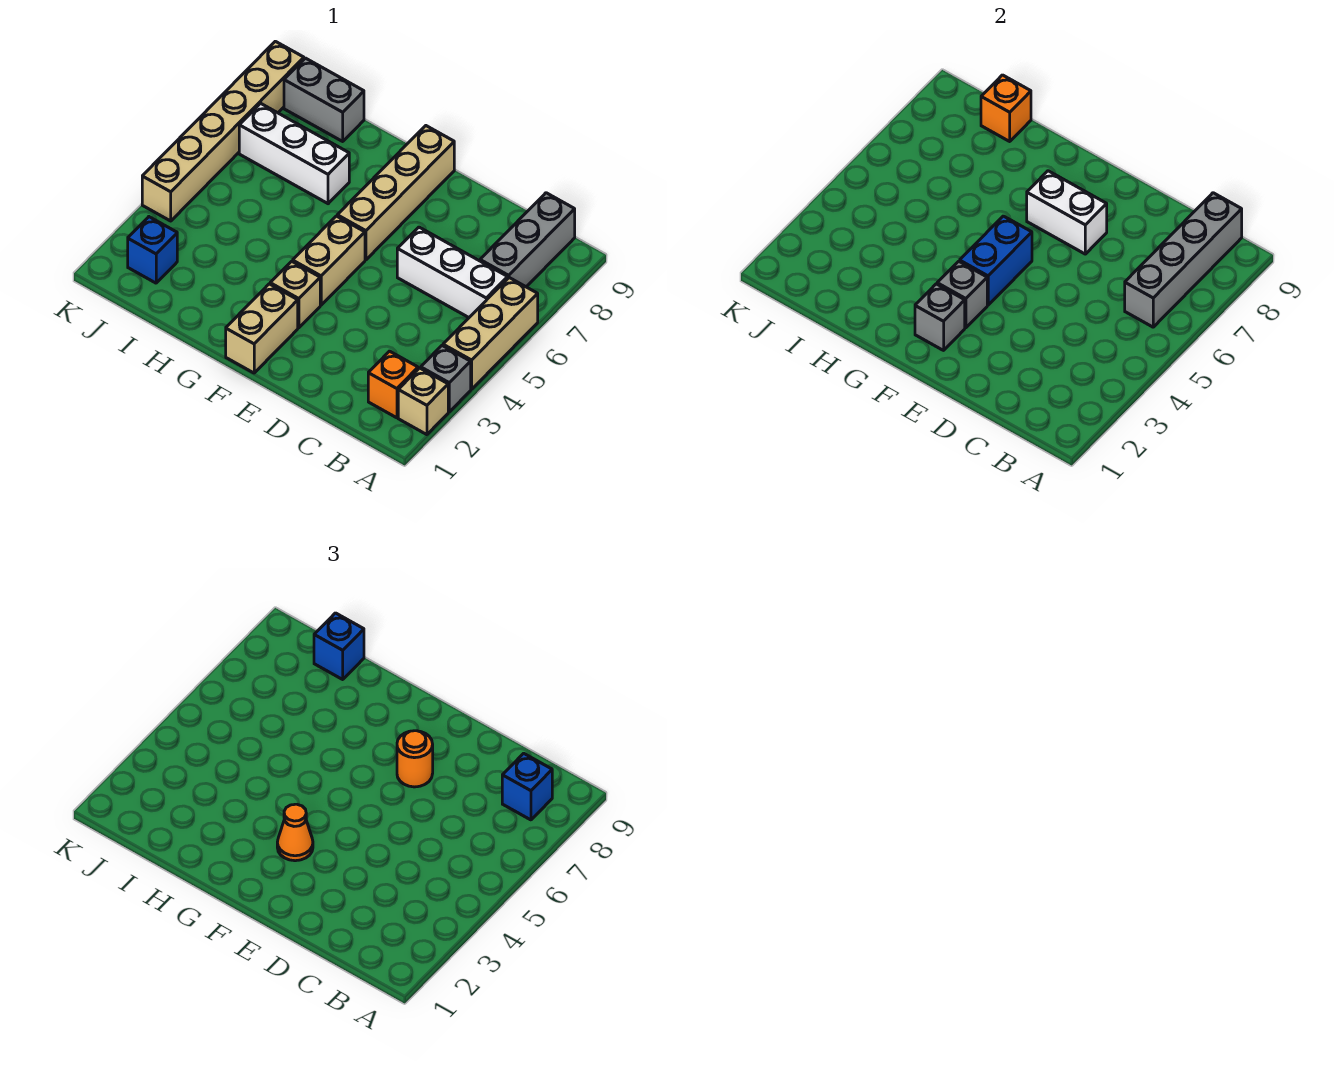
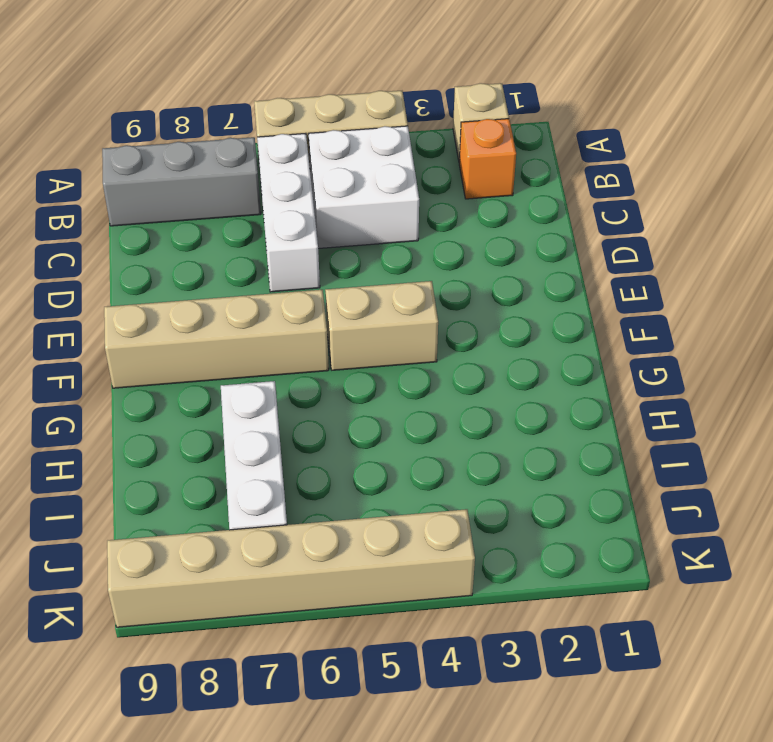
white 2x2 brick [309,126,419,249] -> none
none -> grey 1x1 brick [421,346,471,412]
none -> tan 1x2 brick [226,284,298,373]
none -> tan 1x1 brick [270,261,320,328]

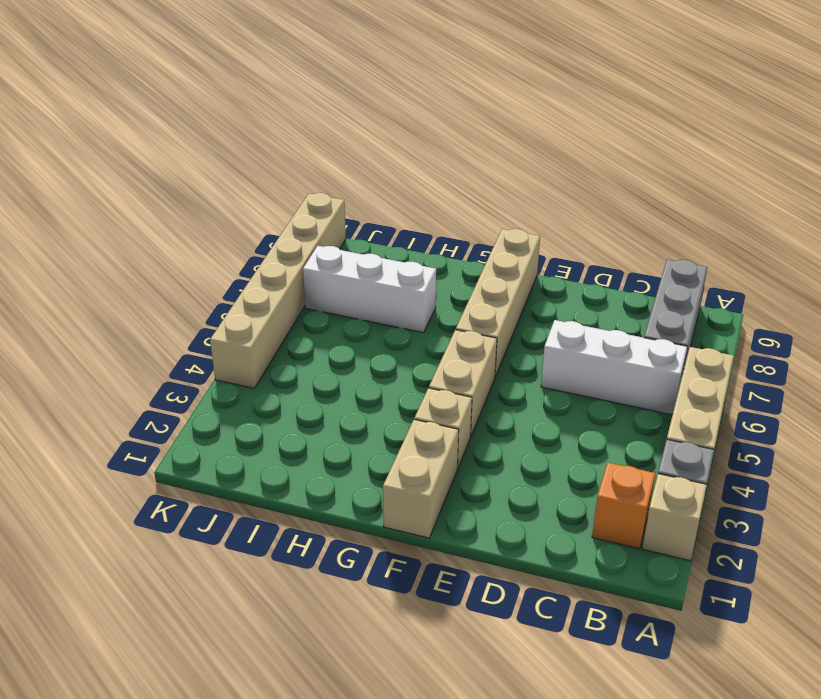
none -> grey 1x2 brick [284,58,364,141]
none -> blue 1x1 brick [128,217,177,283]
none -> grey 1x4 brick [1125,193,1242,327]

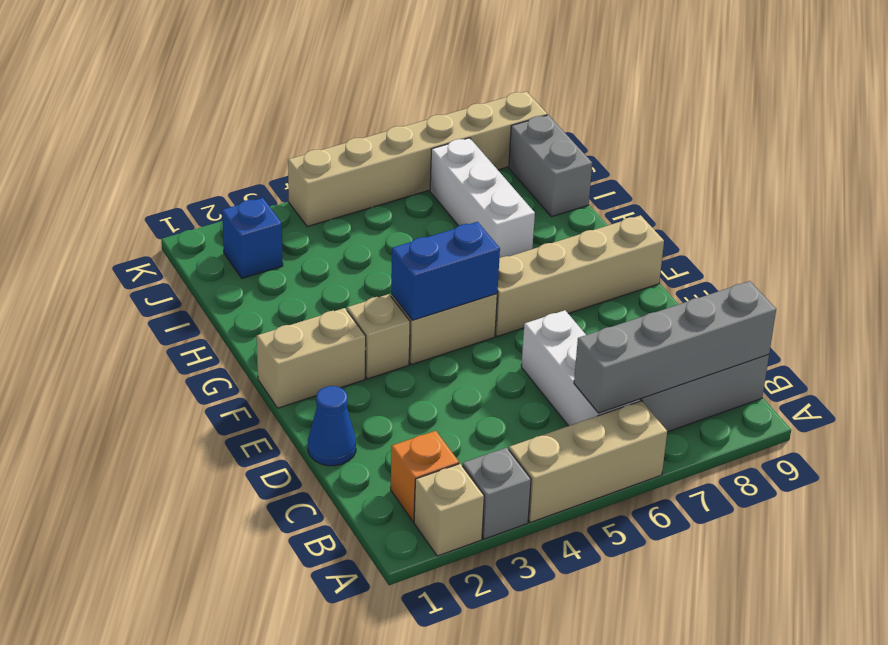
blue 1x1 cone [308,386,356,466] -> none
none -> white 1x2 brick [1027,171,1107,254]
none -> grey 1x1 brick [915,284,965,350]
none -> grey 1x1 brick [937,261,987,328]

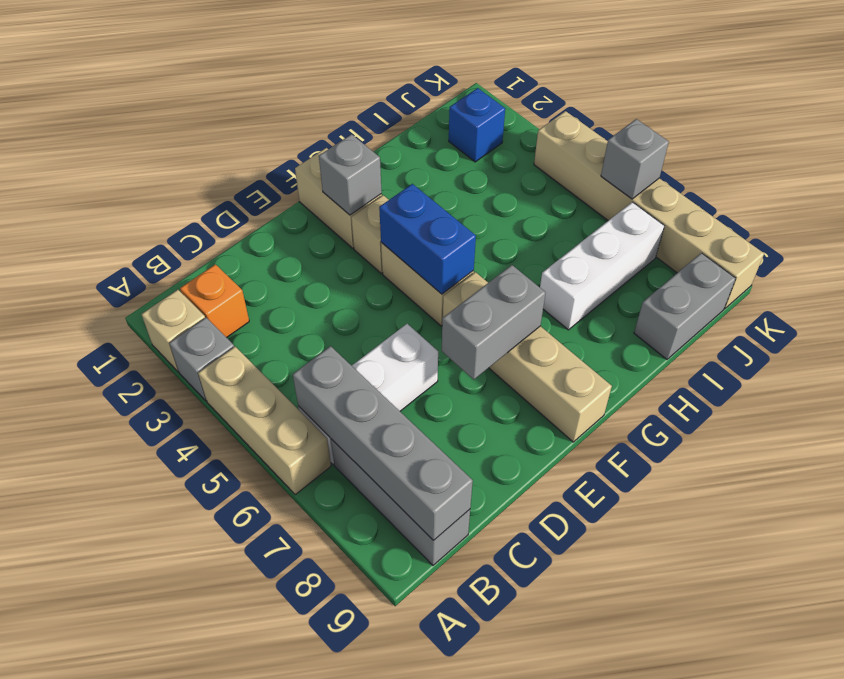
grey 1x2 brick [442,265,545,379] -> white 1x2 brick [1027,171,1107,254]
grey 1x1 brick [601,119,669,199] -> grey 1x1 brick moved to [937,261,987,328]
none -> orange 1x1 brick [981,75,1031,141]
none -> blue 1x1 brick [502,753,552,820]
none -> orange 1x1 round brick [397,731,433,787]

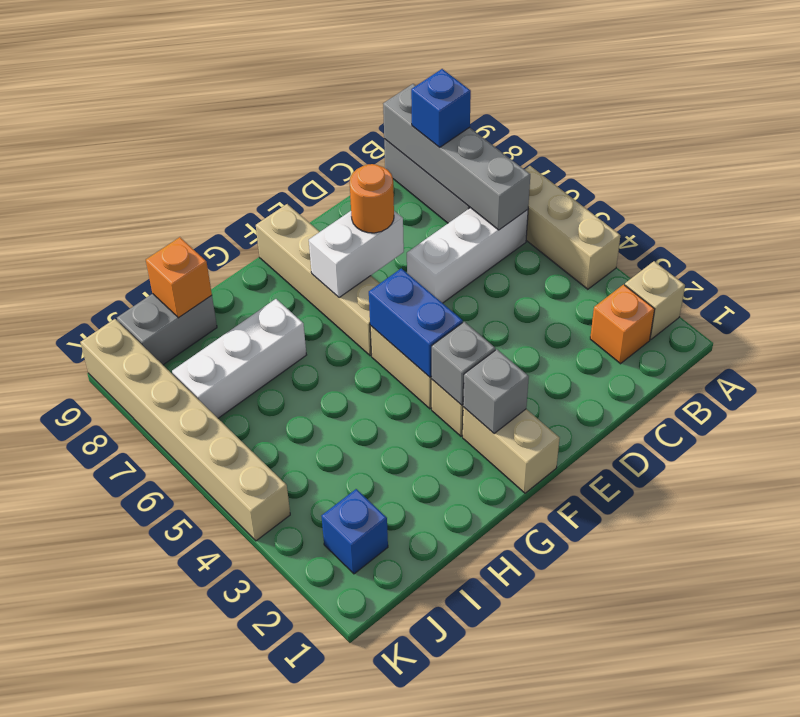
none -> grey 1x1 brick [421,346,471,412]
none -> orange 1x1 cone [277,804,313,861]
none -> blue 1x1 brick [314,613,364,679]

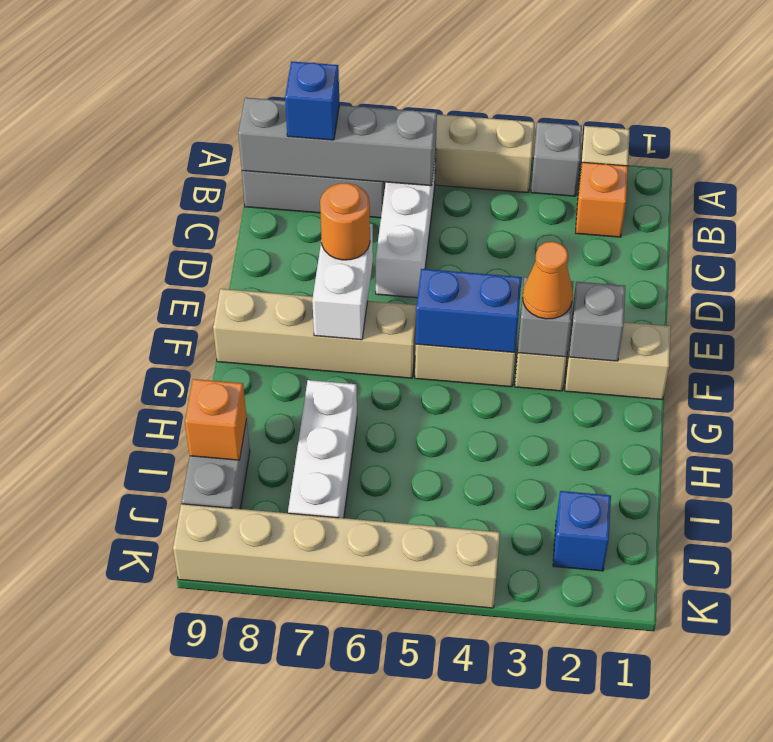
none -> blue 1x1 brick [314,613,364,679]

